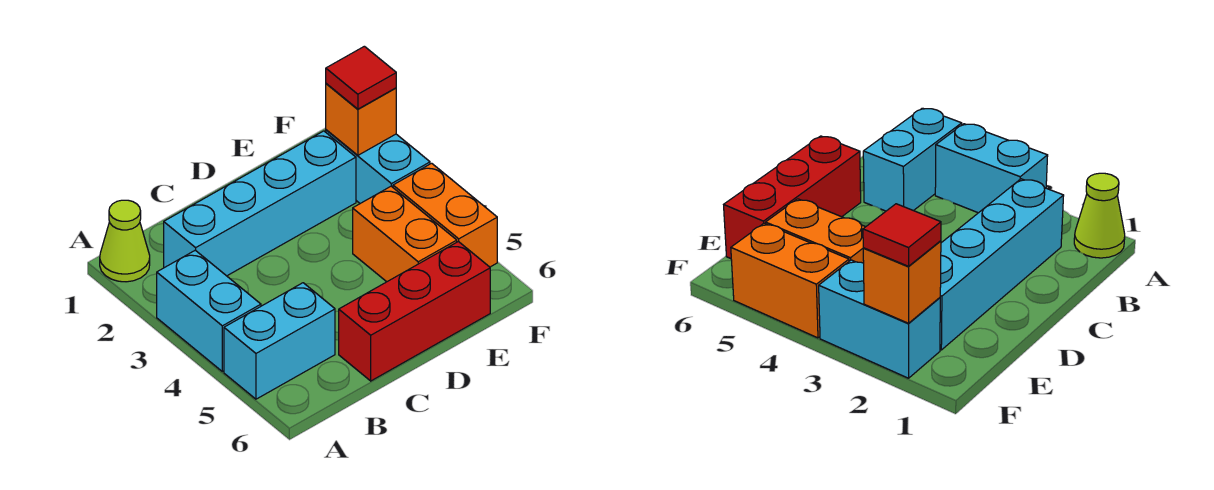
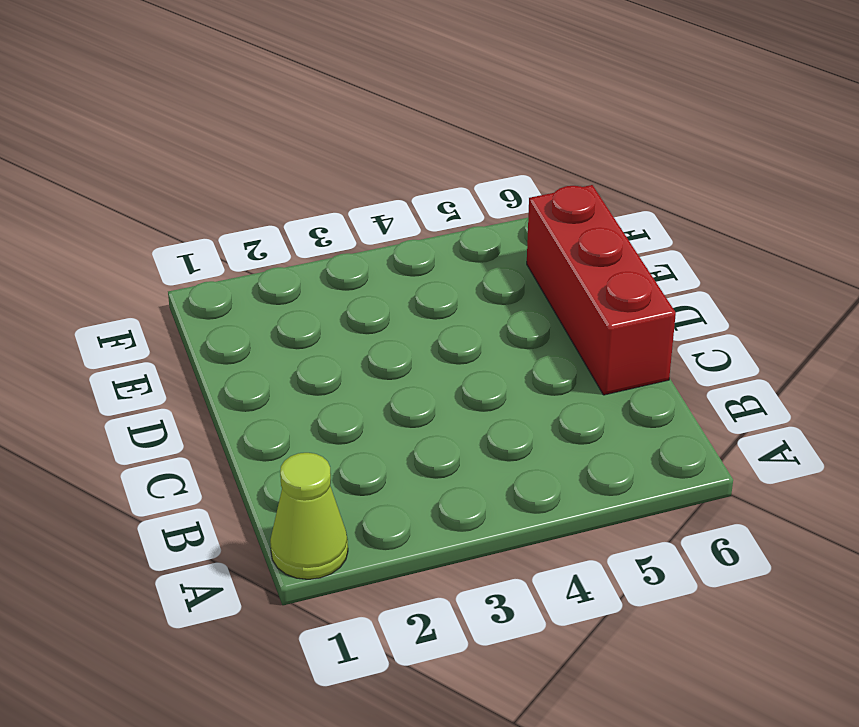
none -> cyan 1x2 brick [157,250,261,372]
none -> cyan 1x2 brick [224,283,335,399]

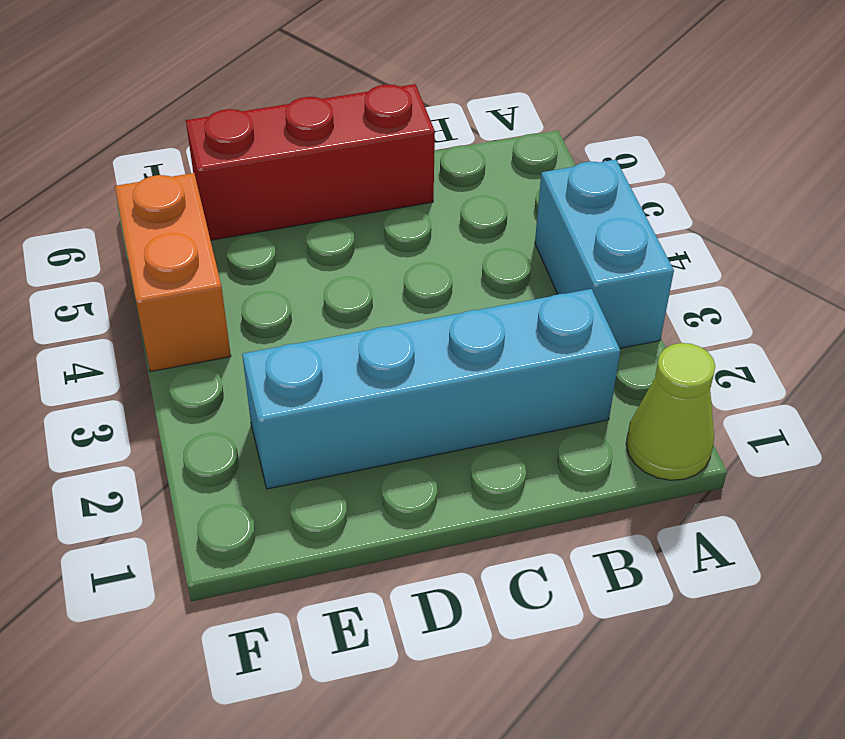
none -> cyan 1x2 brick [224,283,335,399]
none -> orange 1x2 brick [353,186,457,282]

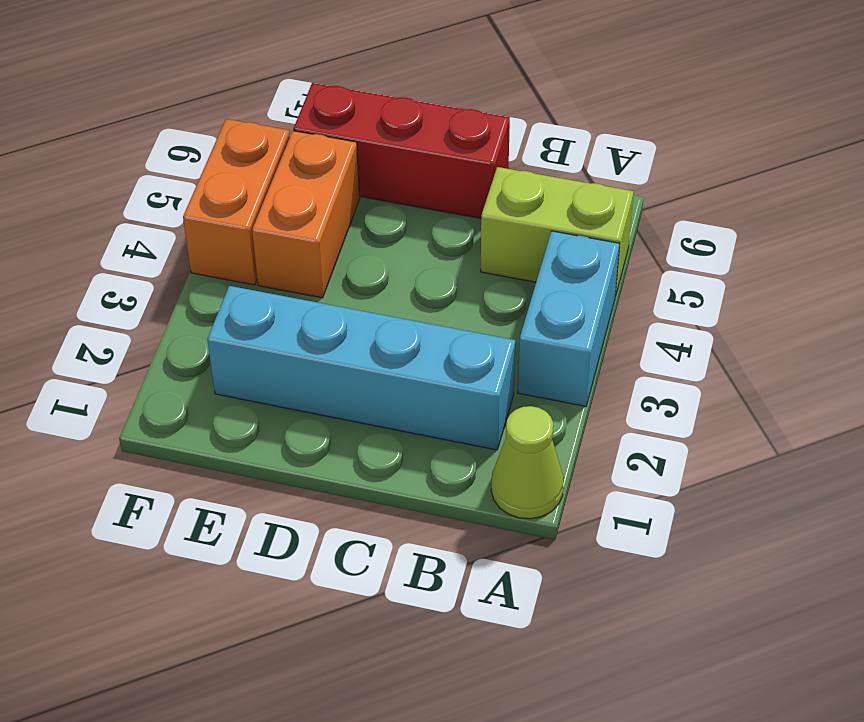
lime 1x2 brick [481,167,634,297] -> cyan 1x2 brick [224,283,335,399]
none -> cyan 1x2 brick [326,130,430,203]
none -> orange 1x1 brick [326,84,396,155]

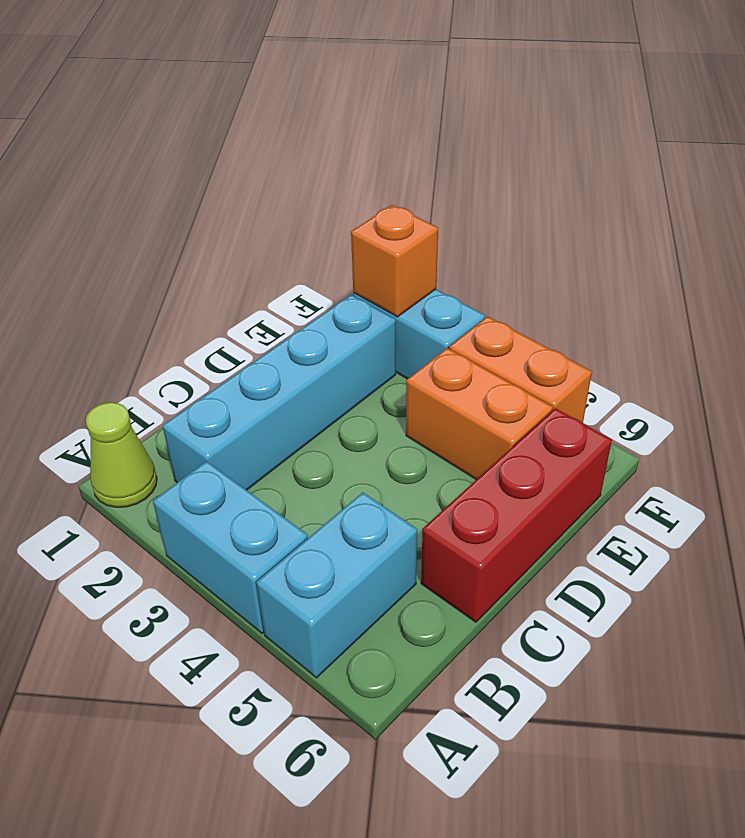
none -> red 1x1 tile [326,46,396,109]

